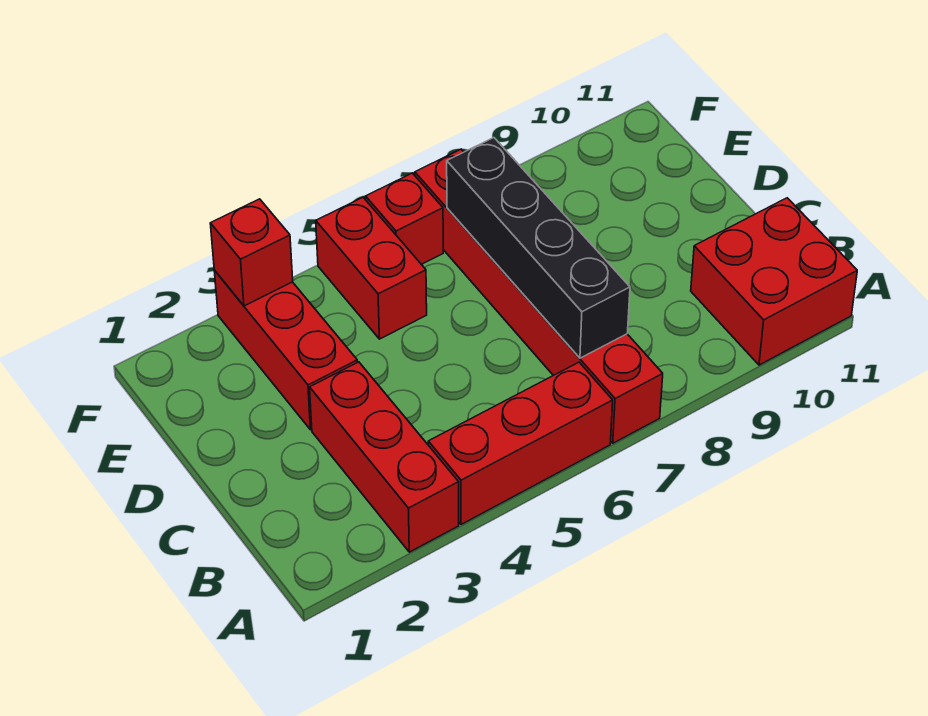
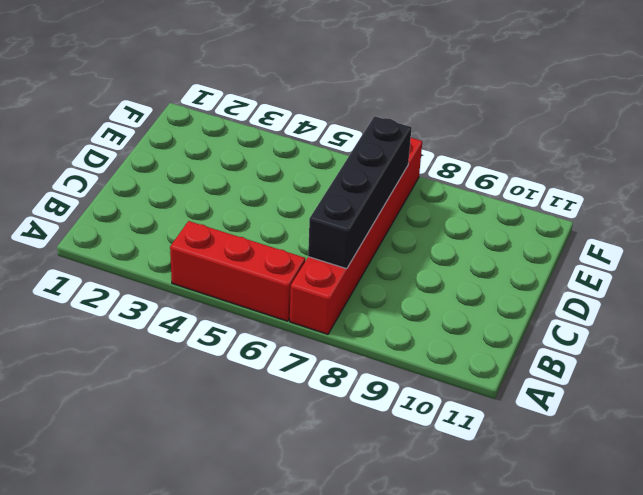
none -> red 1x3 brick [310,362,459,552]
none -> red 2x2 brick [691,198,857,365]

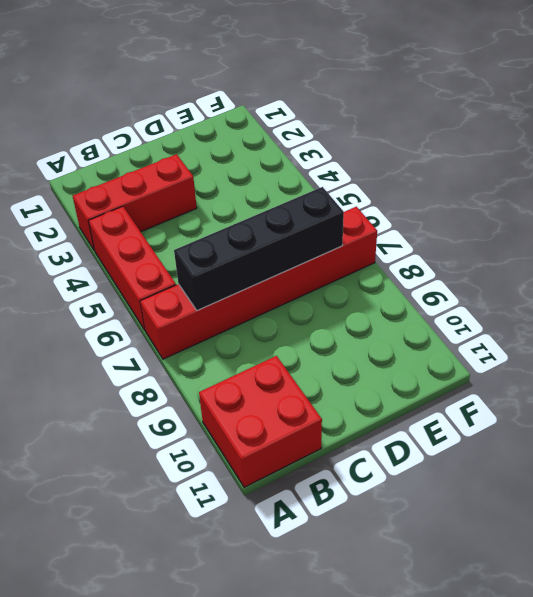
none -> red 1x3 brick [214,270,357,430]
none -> red 1x2 brick [316,198,427,339]

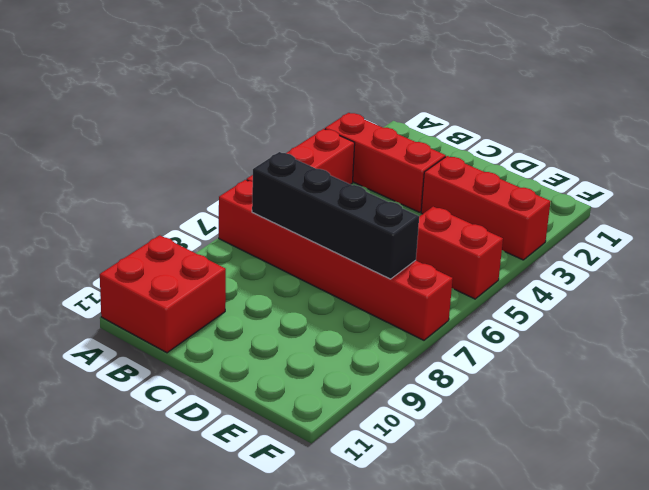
none -> red 1x1 brick [366,173,443,265]
none -> red 1x1 brick [210,199,293,306]

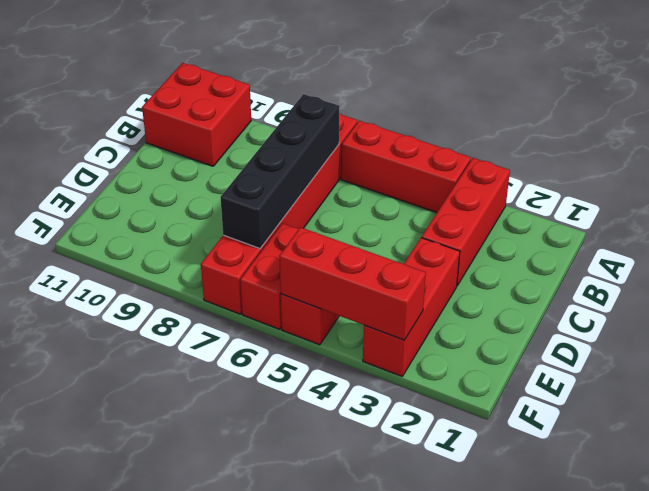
red 1x2 brick [240,223,299,329] -> red 1x1 brick [366,173,443,265]
red 1x3 brick [279,227,426,340] -> red 1x1 brick [210,199,293,306]

